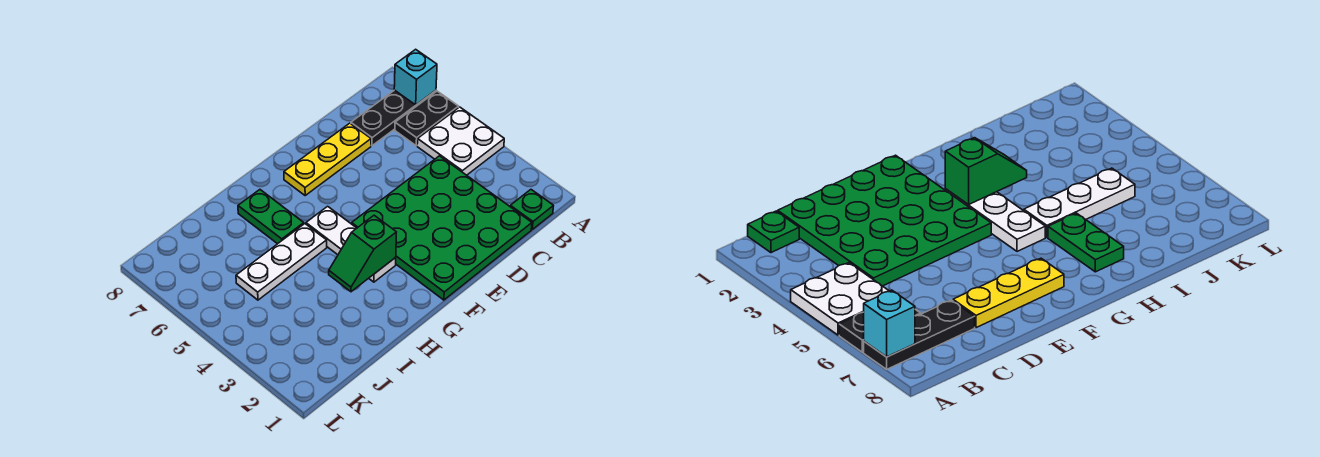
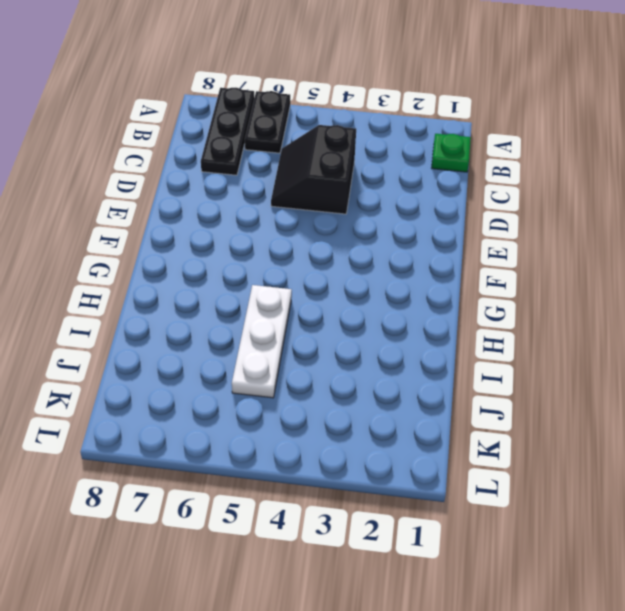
black 2x2 slope [271,125,356,214] -> green 4x4 plate [352,156,532,300]
none -> white 2x2 plate [417,107,504,175]
none -> yellow 1x3 plate [284,123,371,195]

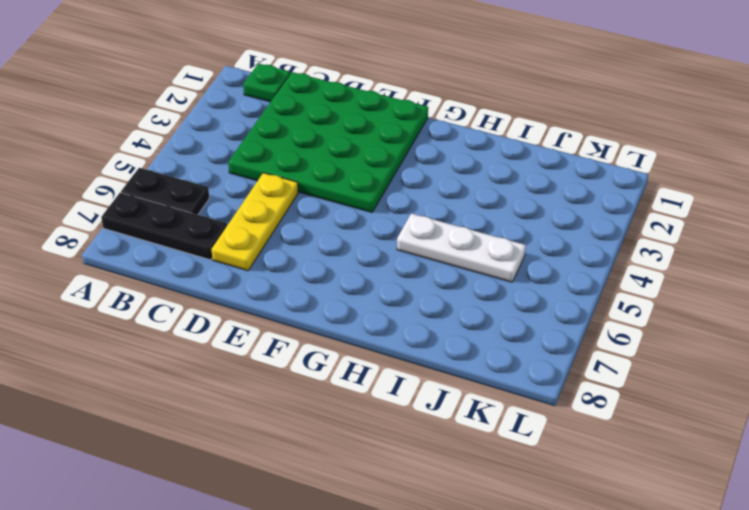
yellow 1x3 plate [211,173,298,271] -> yellow 1x3 plate turned to [284,123,371,195]
none -> white 2x2 plate [417,107,504,175]
none -> white 1x3 plate [306,206,396,282]

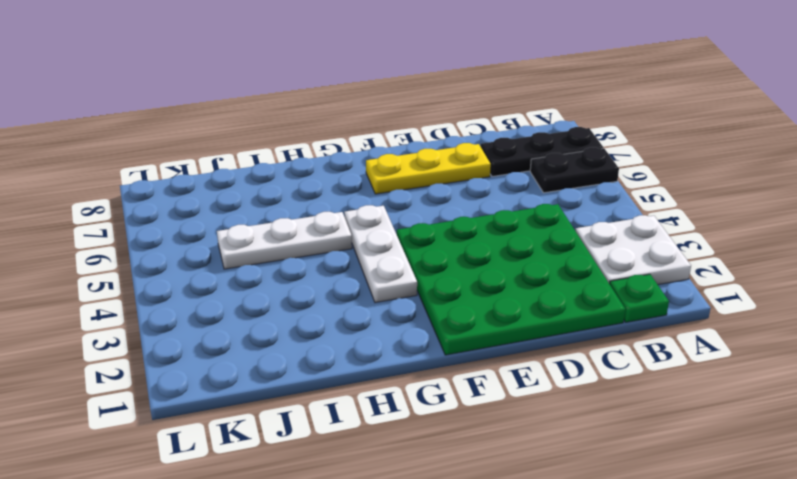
white 2x2 plate [575,215,691,285] -> white 2x2 plate moved to [417,107,504,175]
none -> green 1x2 plate [238,190,304,244]
none -> cyan 1x1 brick [394,49,437,105]

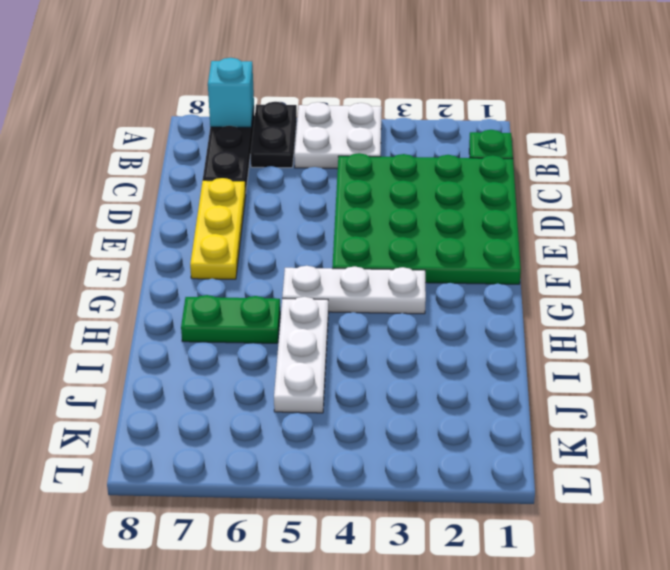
none -> green 1x2 slope [329,215,396,292]

